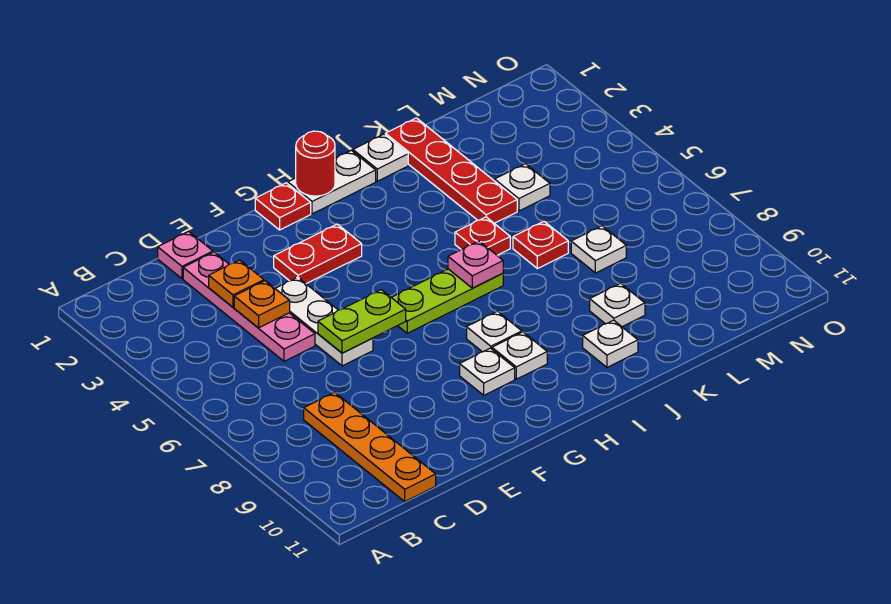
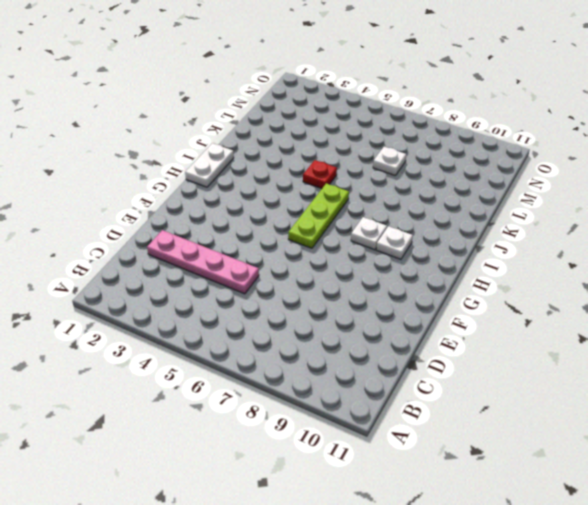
none -> orange 1x4 plate [304,392,436,501]
none -> pink 1x1 plate [158,231,213,279]
none -> white 1x3 plate [275,277,373,366]

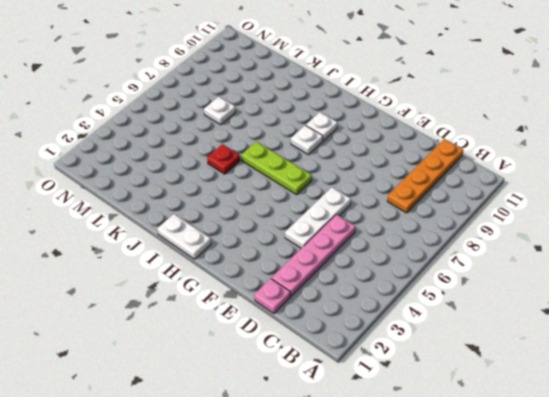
none -> red 1x2 plate [274,224,362,284]
none -> red 1x1 plate [255,183,311,230]
none -> white 1x1 plate [460,348,515,395]

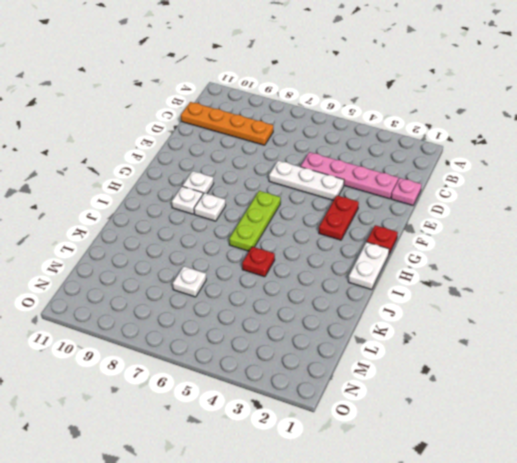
none -> white 1x1 plate [353,134,408,181]
none -> white 1x1 plate [583,320,638,367]
none -> red 1x4 plate [385,118,517,223]

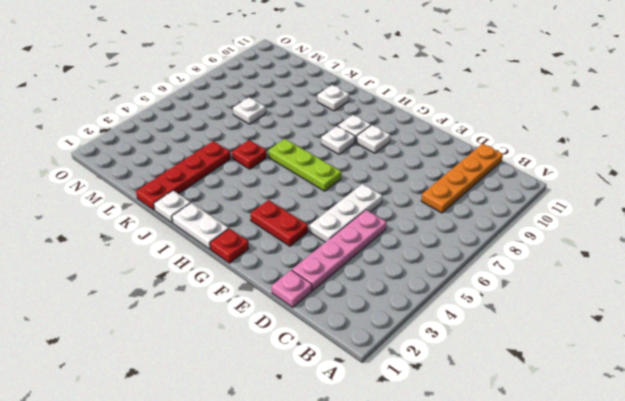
none -> red 1x1 plate [513,222,568,269]
none -> white 1x1 plate [590,283,645,327]
none -> white 1x1 plate [495,164,550,211]

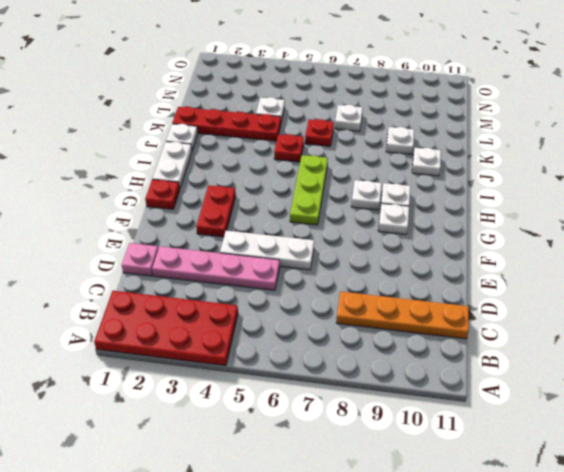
red 2x4 plate [94,291,238,366] -> none
none -> orange 1x1 plate [209,260,264,307]
none -> orange 1x1 plate [234,281,290,328]
none -> lime 1x2 plate [318,290,406,353]

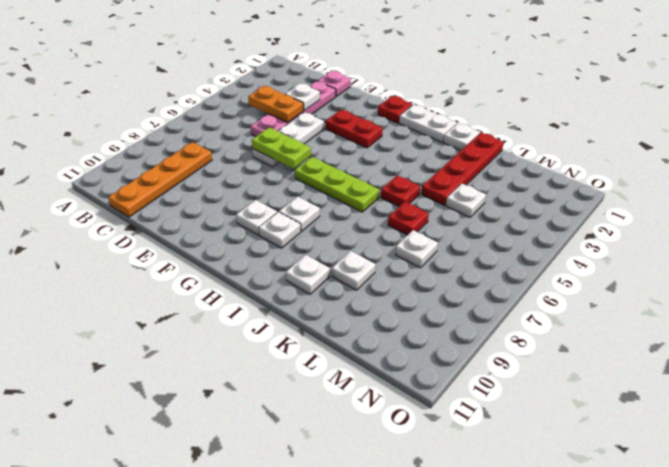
orange 1x2 plate [248,86,303,123] -> orange 1x1 plate [234,281,290,328]
white 1x1 plate [285,83,320,111] -> orange 1x1 plate [209,260,264,307]
none -> red 1x1 round brick [296,131,335,196]
none -> pink 1x1 plate [448,241,503,288]

